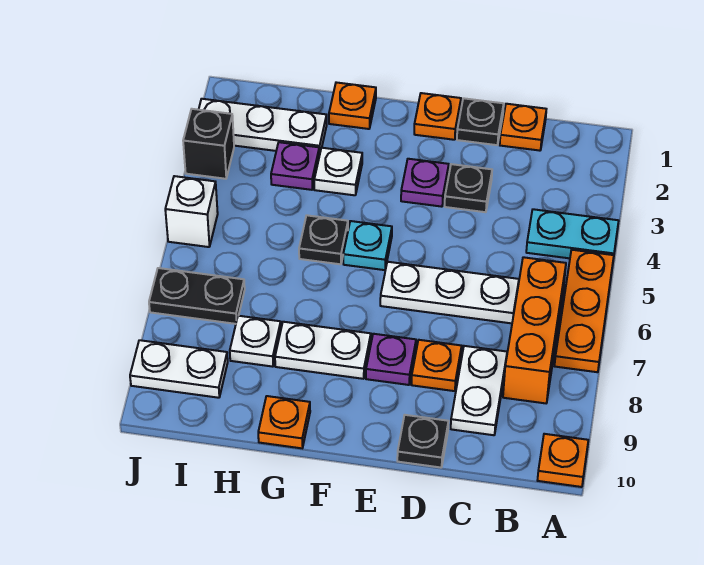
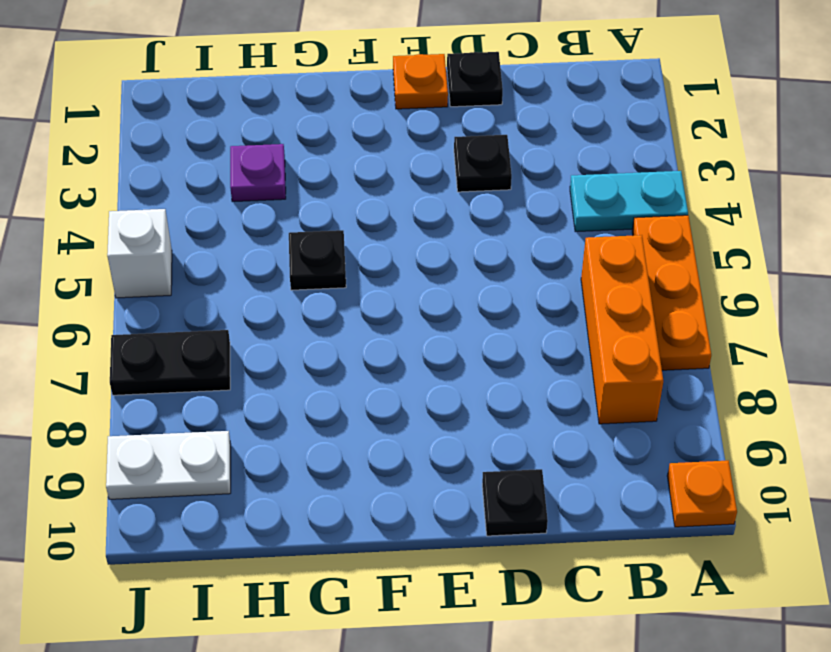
none -> orange 1x1 plate [500,104,546,151]
none -> white 1x3 plate [380,262,519,323]
none -> white 1x2 plate [451,346,507,435]

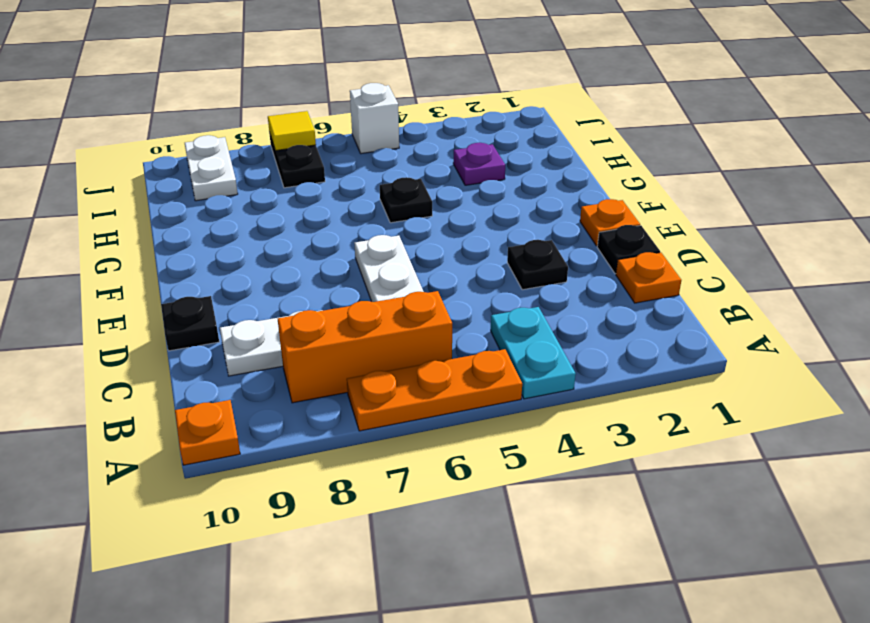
yellow 1x1 tile [268,111,316,151] -> none
none -> orange 1x1 plate [412,340,462,391]
none -> purple 1x1 plate [401,159,449,207]
none -> purple 1x1 plate [366,334,416,385]

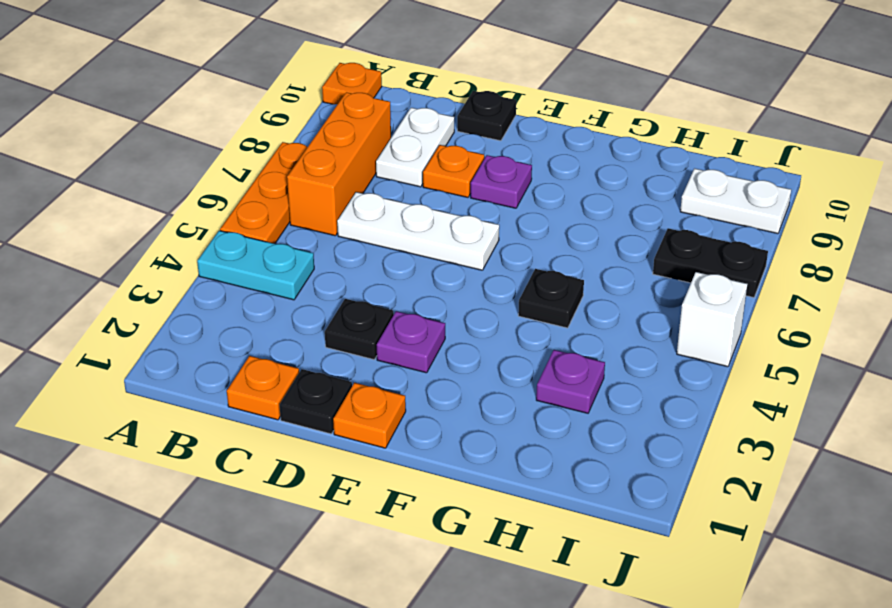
none -> cyan 1x1 plate [343,221,392,270]
none -> white 1x2 plate [275,322,371,379]
none -> orange 1x1 plate [329,82,376,129]

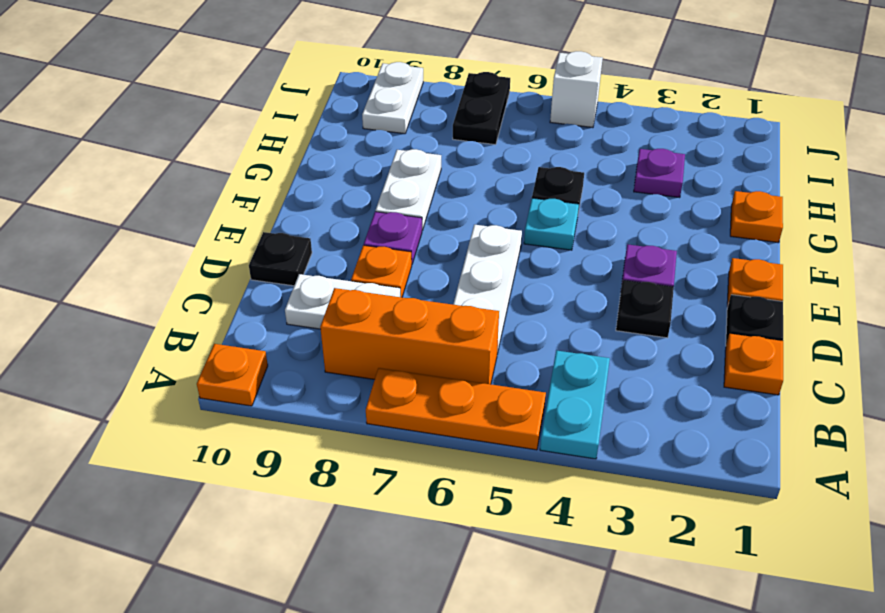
none -> white 1x1 plate [314,148,362,195]
none -> orange 1x1 plate [258,396,310,448]
none -> white 1x3 plate [199,99,327,156]

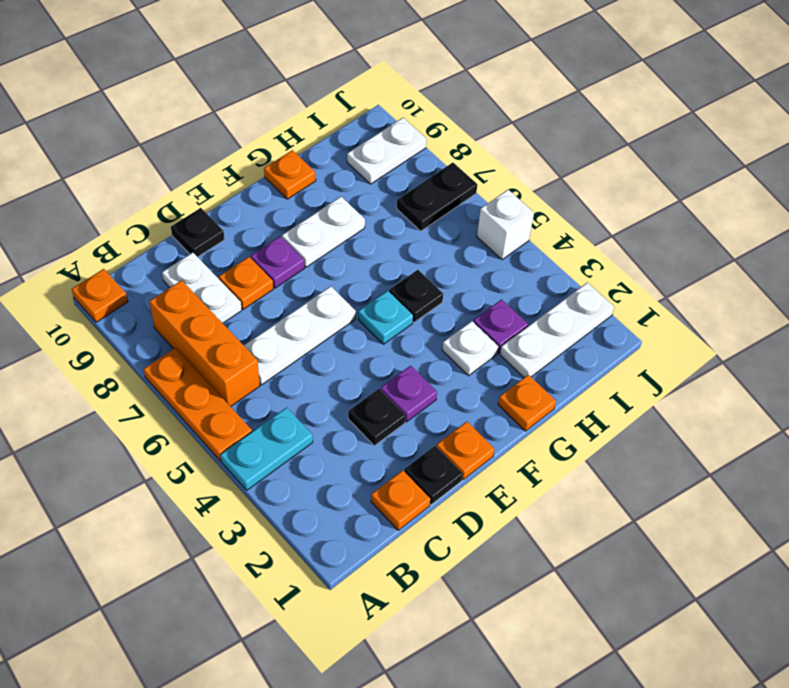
none -> white 1x1 plate [230,316,281,367]
none -> black 1x1 brick [183,109,234,179]

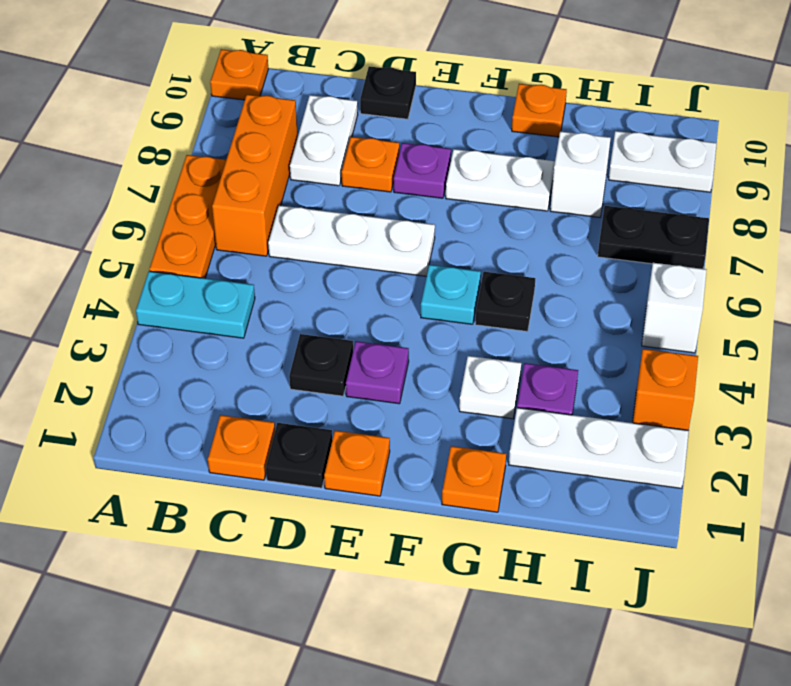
white 1x1 brick [550,131,611,217] -> white 1x1 plate [230,316,281,367]
orange 1x1 brick [633,349,698,430] -> black 1x1 brick [183,109,234,179]

